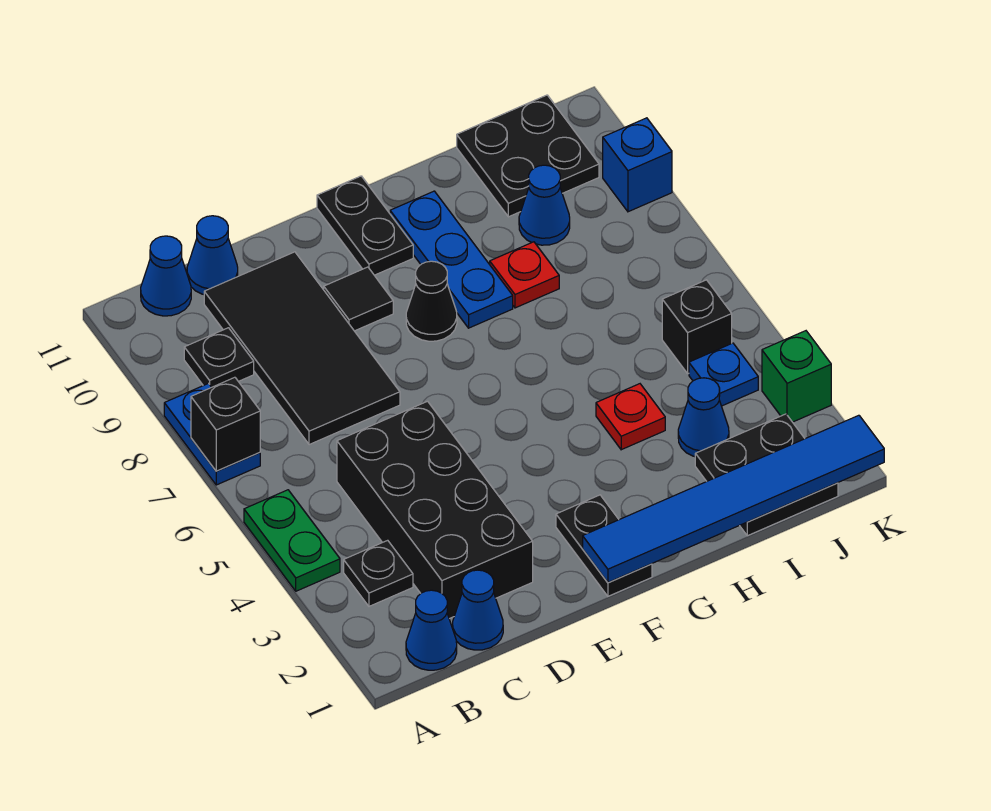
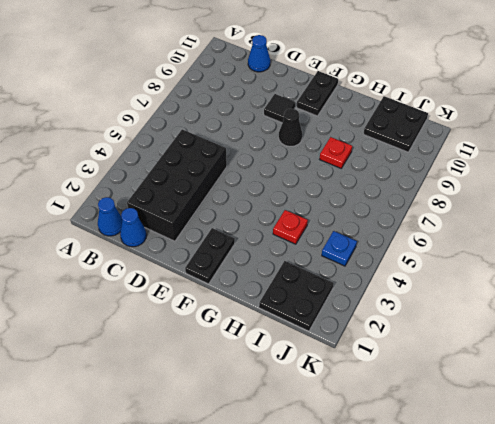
none -> green 1x2 plate [244,490,340,591]
none -> blue 1x2 plate [164,384,260,485]
none -> black 1x1 plate [344,540,413,606]

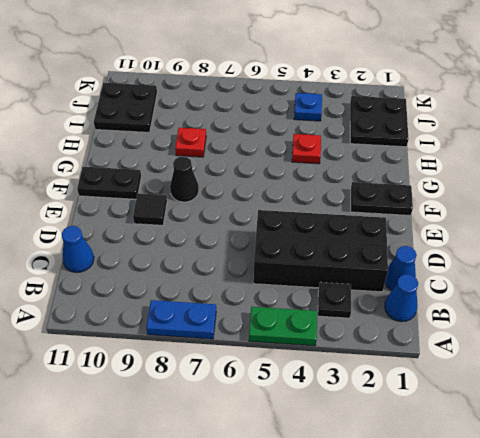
none -> black 1x1 plate [184,328,254,387]
none -> blue 1x1 cone [141,236,191,316]
none -> black 2x4 tile [204,252,400,445]

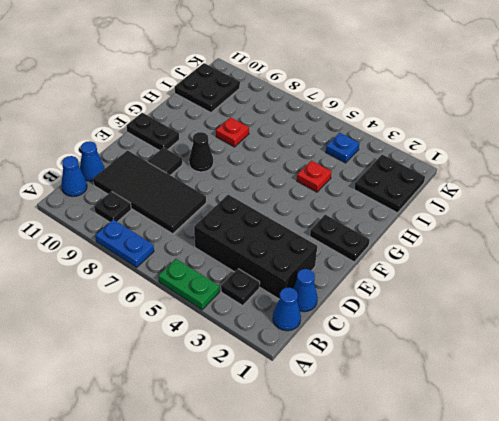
none -> blue 1x3 plate [390,191,513,328]
none -> blue 1x1 cone [678,378,729,457]
none -> blue 1x1 cone [519,165,570,245]

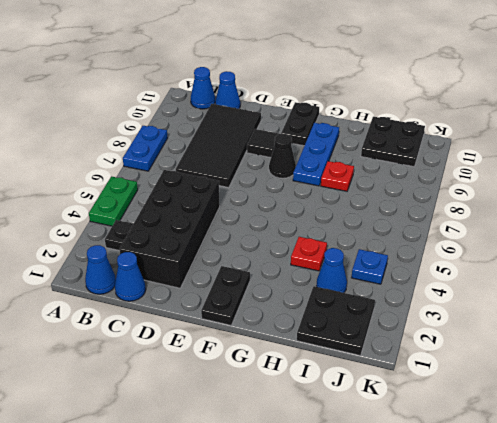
none -> black 1x1 plate [184,328,254,387]
none -> blue 1x1 cone [519,165,570,245]
none -> black 1x1 brick [662,280,732,374]

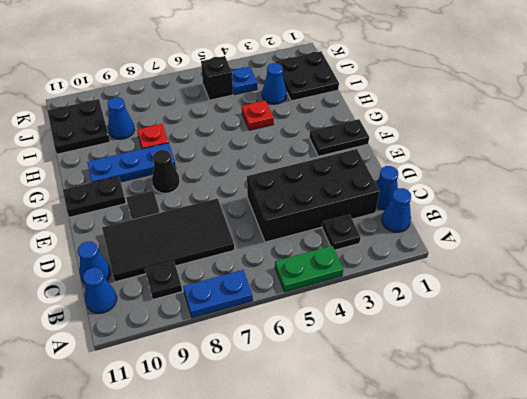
none -> green 1x1 brick [762,331,831,422]
none -> blue 1x1 brick [603,118,672,212]
none -> black 1x1 brick [191,377,260,471]

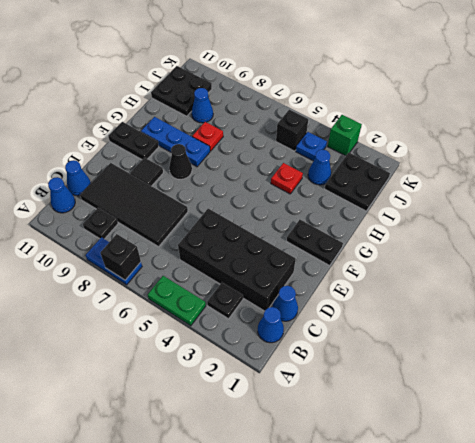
none -> blue 1x1 brick [603,118,672,212]
none -> blue 1x6 tile [583,415,884,582]

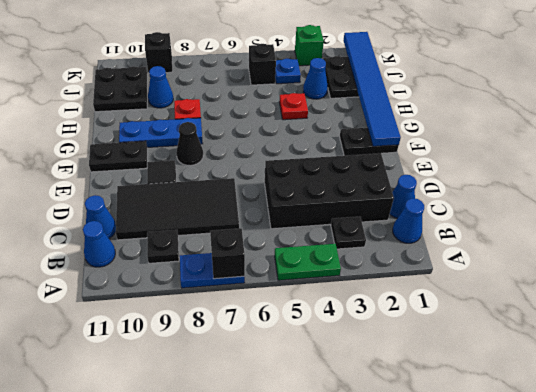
black 1x1 brick [145,32,172,73] -> blue 1x1 brick [603,118,672,212]

